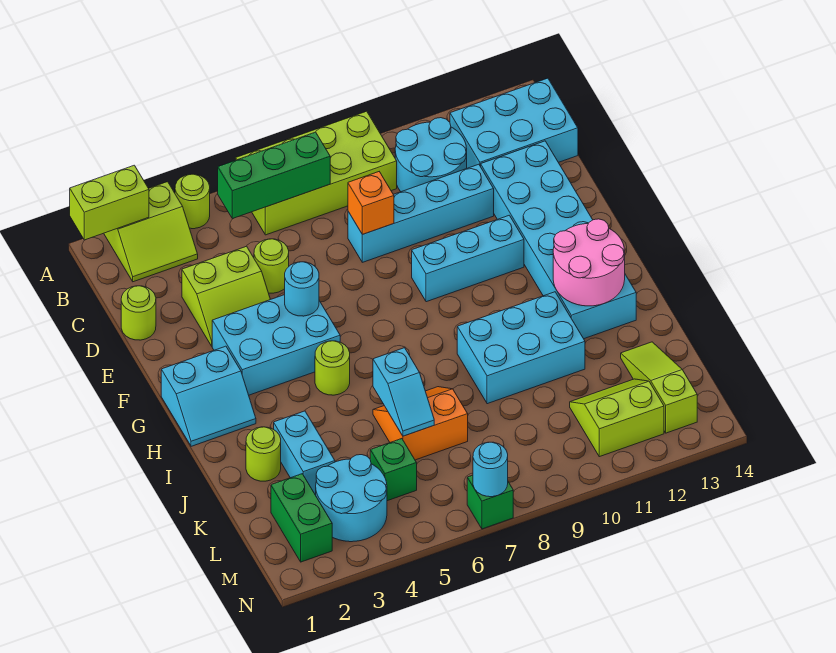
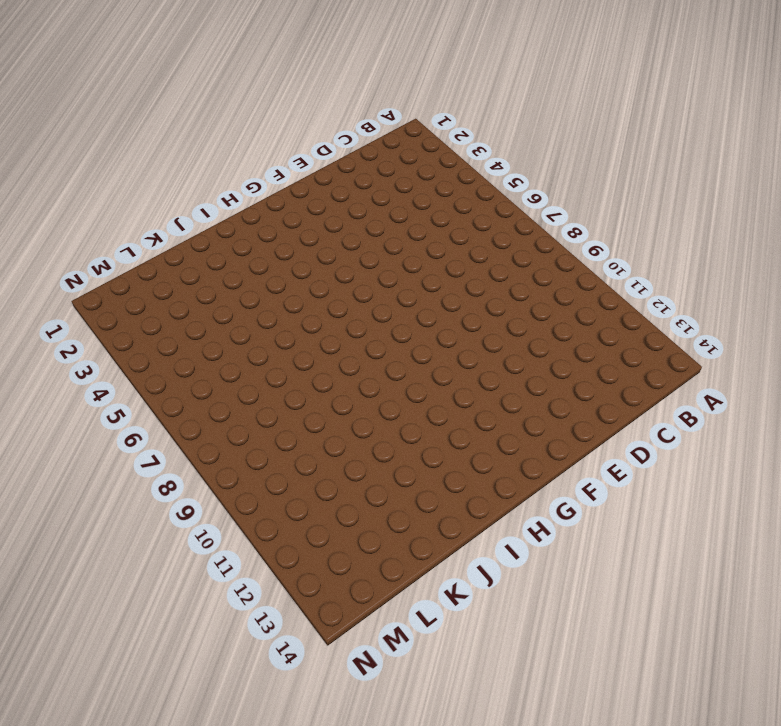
none -> lime 2x2 slope [104,182,198,282]
none -> lime 1x1 round brick [175,174,210,229]
none -> lime 2x4 brick [236,111,397,235]
none -> cyan 2x2 round brick [395,118,467,192]

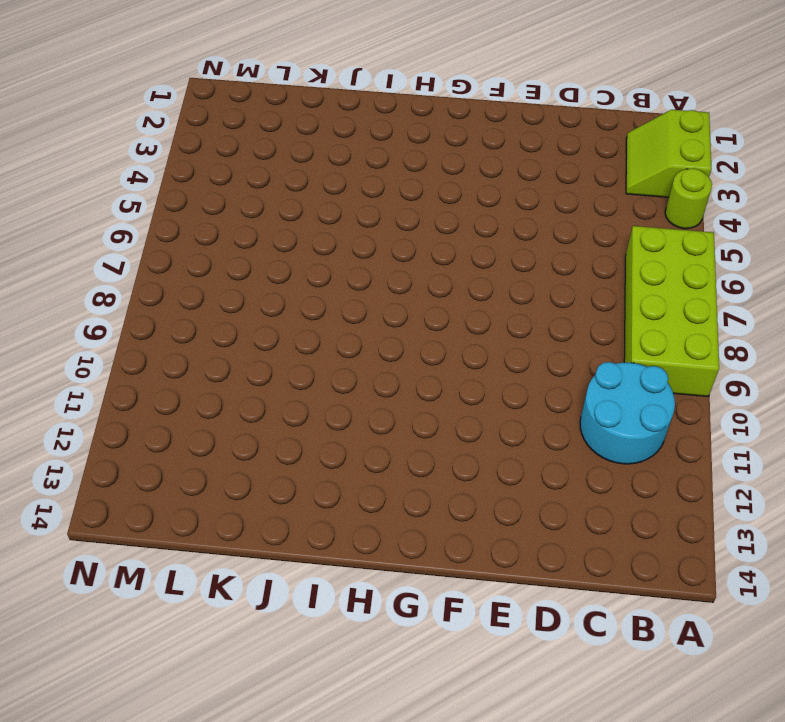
none -> cyan 2x3 brick [450,78,578,168]
none -> lime 1x1 round brick [121,286,156,340]
none -> lime 2x2 slope [182,246,270,346]
none -> lime 1x1 round brick [254,239,289,293]

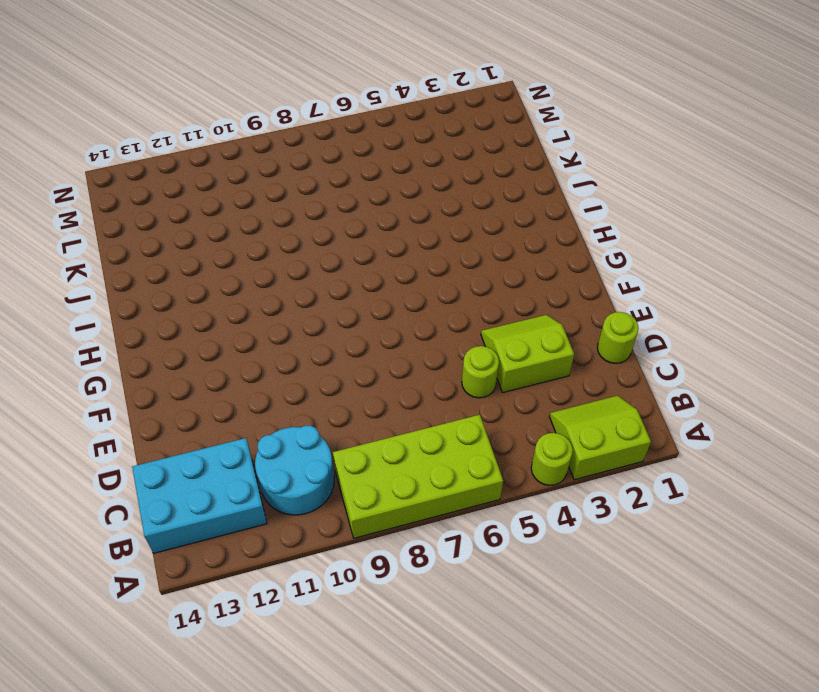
none -> cyan 1x4 brick [348,164,494,262]
none -> cyan 2x6 brick [481,141,636,339]
none -> cyan 2x3 brick [212,295,340,395]
none -> cyan 1x3 brick [412,215,524,302]

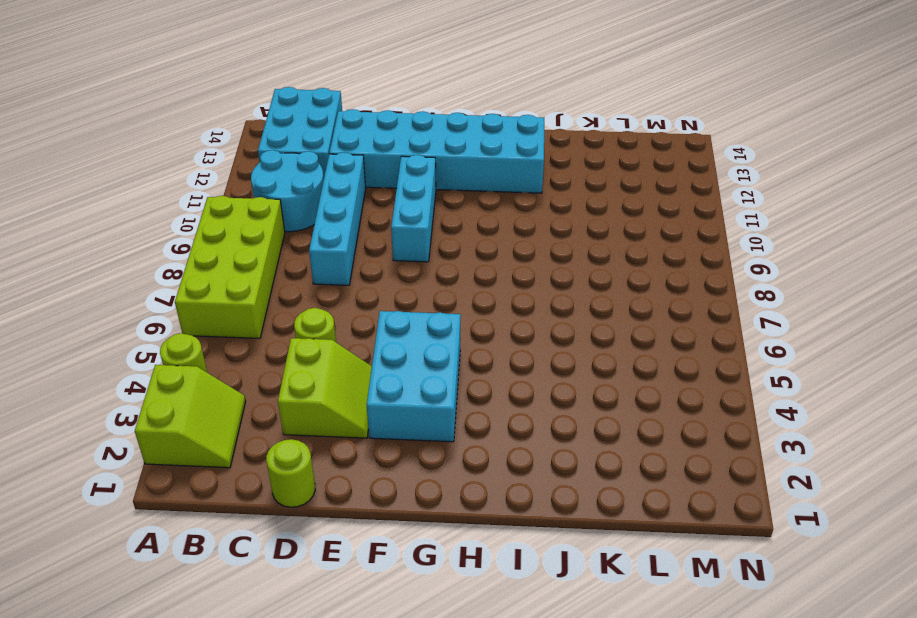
none -> cyan 2x2 slope [161,346,256,446]
none -> lime 1x1 round brick [315,341,350,395]
none -> cyan 2x3 brick [457,292,585,404]
none -> lime 1x1 round brick [246,427,281,481]

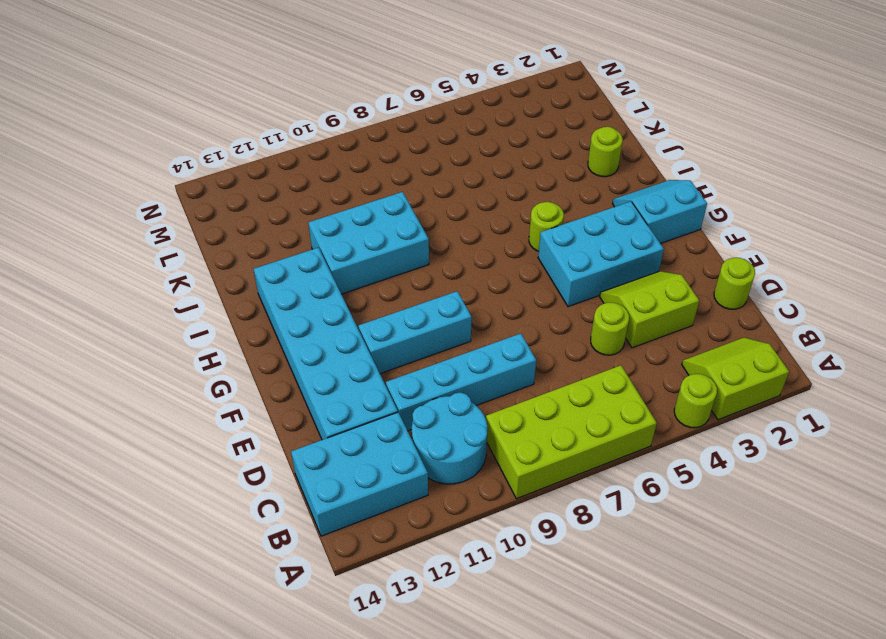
none -> cyan 1x2 brick [274,411,335,495]
none -> orange 2x2 slope [373,387,468,460]
none -> lime 1x3 slope [621,342,697,433]
none -> green 1x2 brick [271,474,332,562]

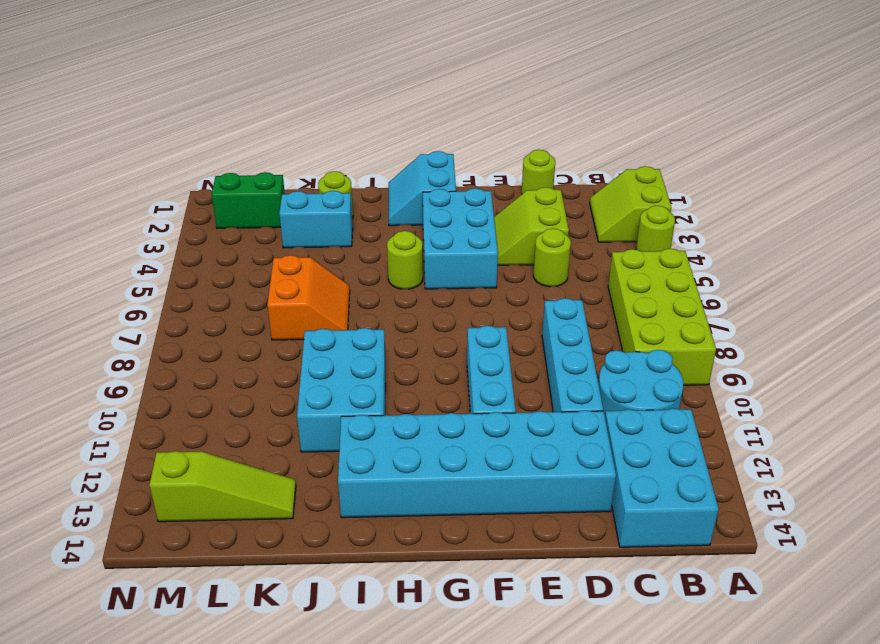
none -> cyan 2x2 round brick [316,455,387,542]
none -> green 1x1 brick [370,439,417,501]
none -> lime 2x2 slope [570,379,664,457]
none -> green 1x1 brick [467,475,513,529]

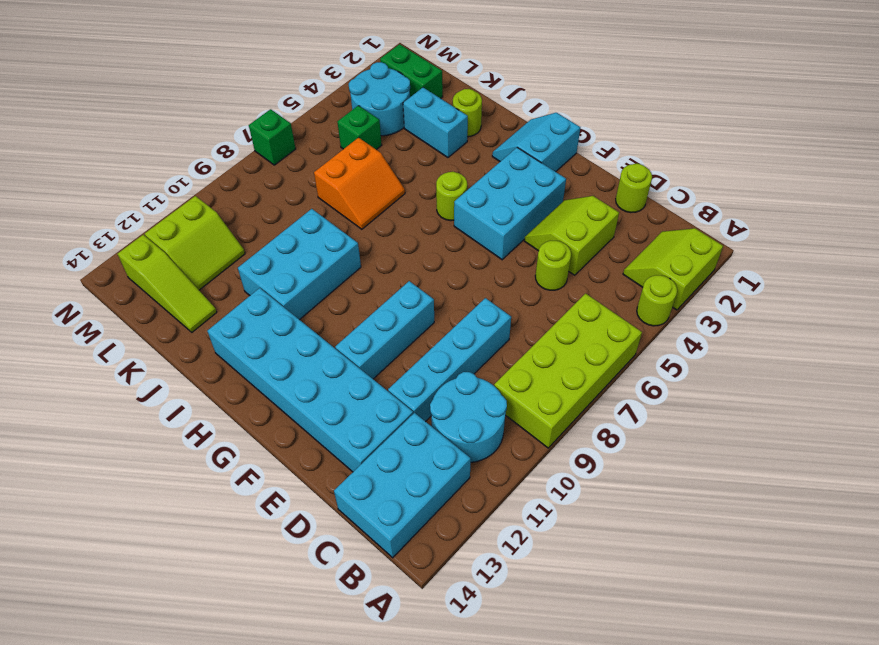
none -> lime 1x2 brick [70,165,149,240]
none -> green 1x3 brick [218,132,330,219]
none -> orange 1x1 brick [348,172,394,234]
none -> cyan 1x1 round brick [285,262,319,316]

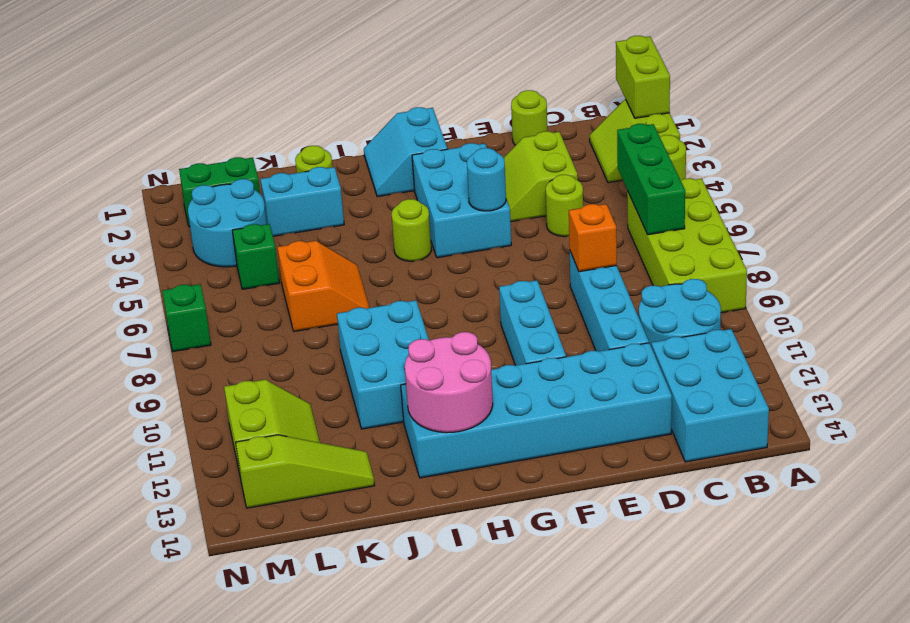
none -> cyan 1x2 slope [373,348,434,436]
none -> cyan 1x1 round brick [473,442,508,497]

